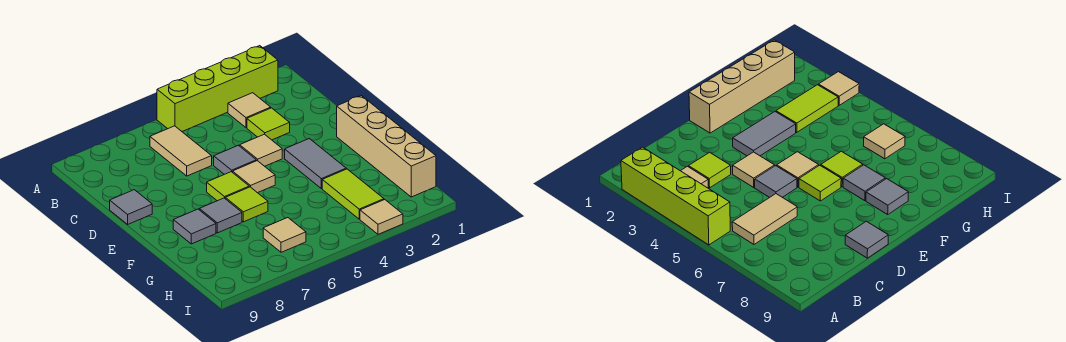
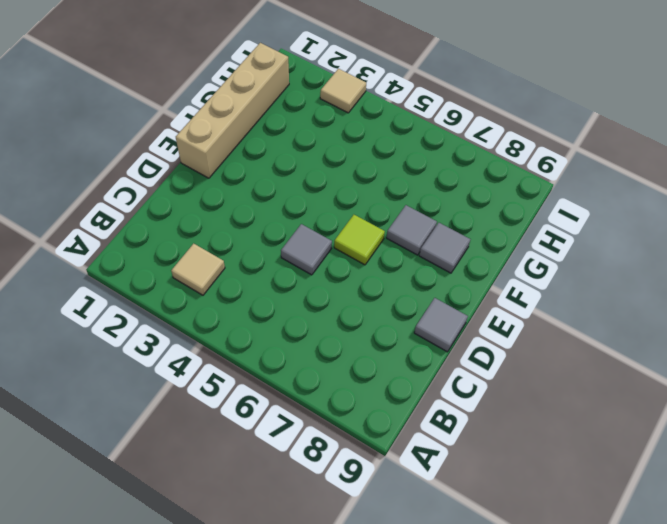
none -> lime 1x4 brick [157,46,278,131]
none -> tan 1x2 tile [150,126,212,176]
none -> lime 1x1 tile [247,108,290,140]

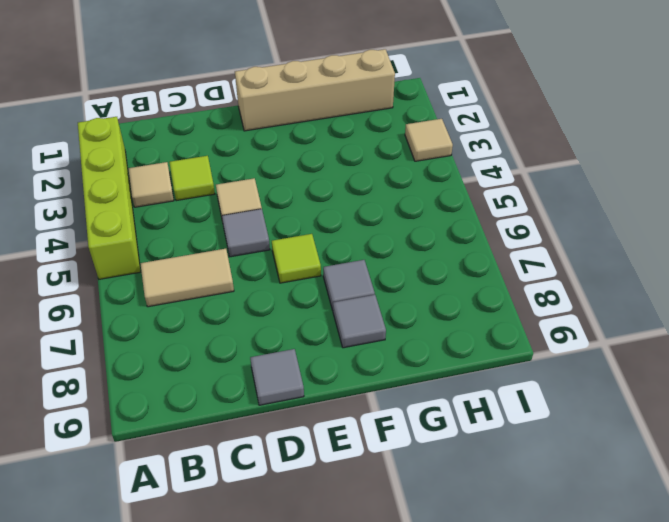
none -> grey 1x2 tile [285,139,346,189]
none -> tan 1x1 tile [233,161,275,193]
none -> lime 1x1 tile [225,187,268,222]

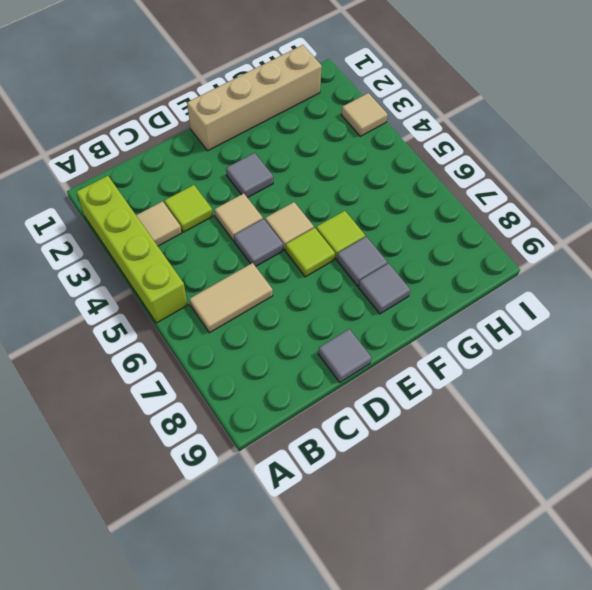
grey 1x1 tile [226,153,273,198] -> grey 1x2 tile [285,139,346,189]
none -> lime 1x2 tile [322,169,384,219]
none -> tan 1x1 tile [263,218,306,252]

